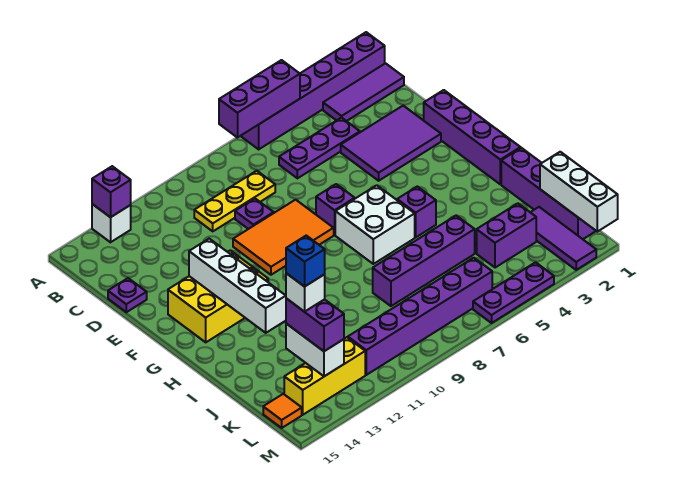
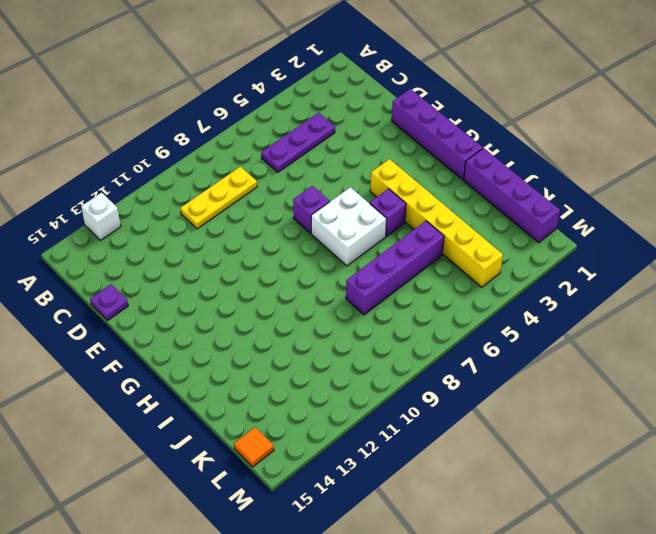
yellow 1x6 brick [370,159,503,287] -> purple 1x2 brick [477,204,536,268]
none -> purple 1x6 brick [241,32,385,149]
none -> purple 1x3 tile [323,63,404,121]
none -> purple 2x3 tile [341,106,441,181]
none -> purple 1x1 plate [235,199,274,229]

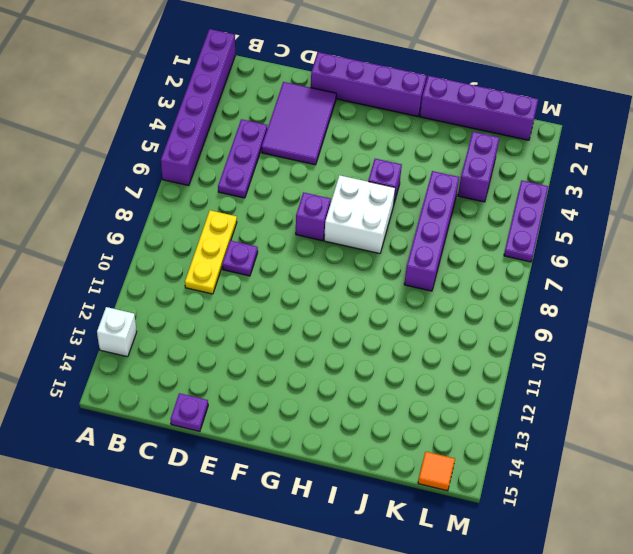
none -> purple 1x3 tile [323,63,404,121]
none -> orange 2x3 tile [233,200,334,275]
none -> yellow 2x3 brick [168,250,268,342]
none -> purple 1x3 tile [530,207,596,270]

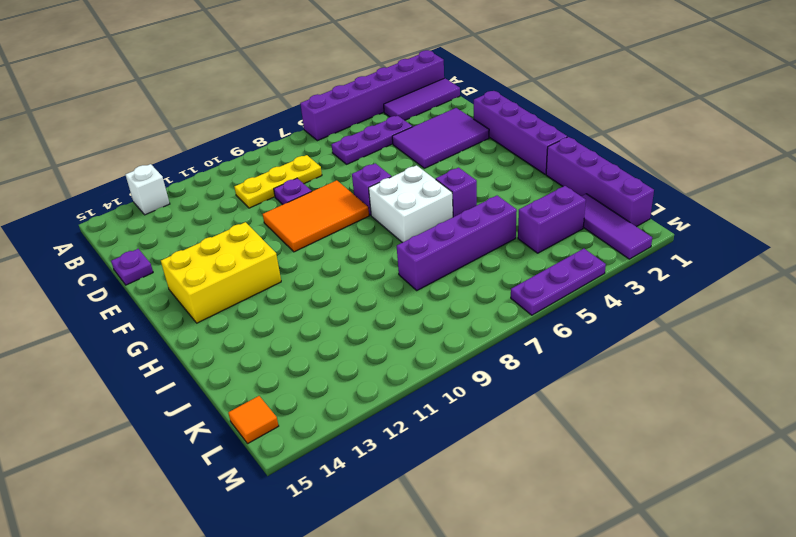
none -> purple 1x6 brick [348,258,492,375]
none -> yellow 1x3 brick [284,337,365,415]
none -> purple 1x3 brick [219,60,300,138]
none -> purple 1x1 brick [92,166,131,217]

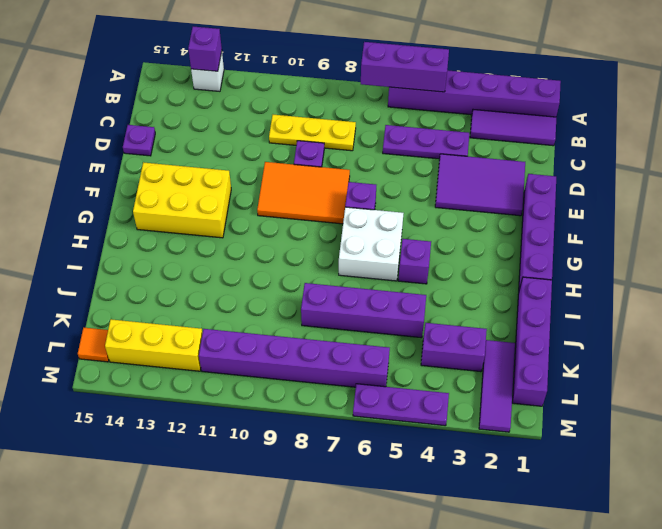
none -> white 1x4 brick [189,239,286,333]
none -> white 1x3 brick [540,152,618,232]
none -> white 1x2 brick [286,324,344,376]
none -> purple 1x2 brick [286,299,344,351]

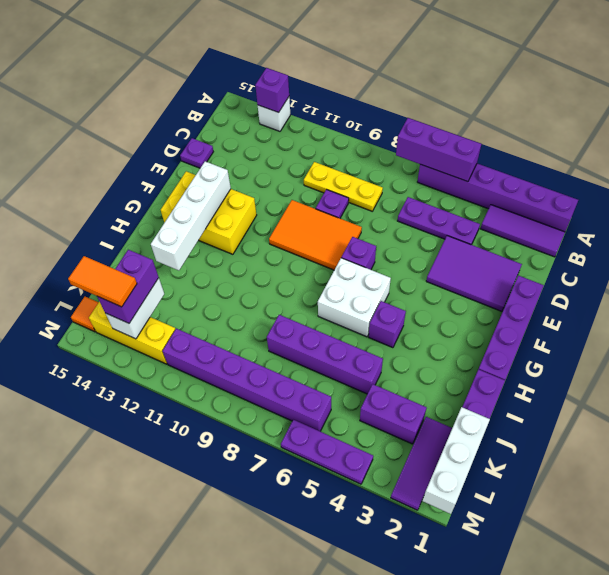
orange 1x2 tile [68,256,137,307] -> none
none -> white 1x1 brick [286,273,325,312]
none -> blue 1x1 brick [286,236,325,287]

